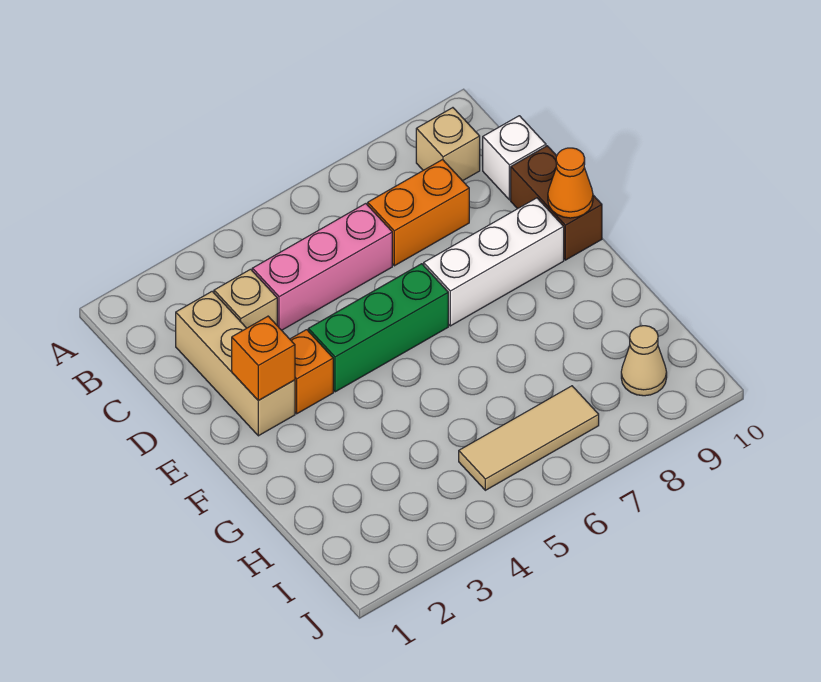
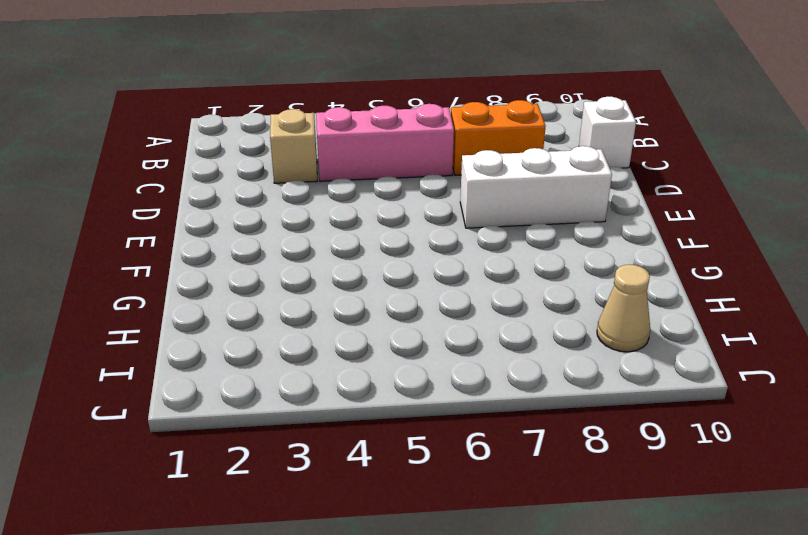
none -> tan 1x1 brick [416,108,480,181]
none -> tan 1x3 brick [176,291,295,436]
none -> brown 1x2 brick [511,146,602,260]

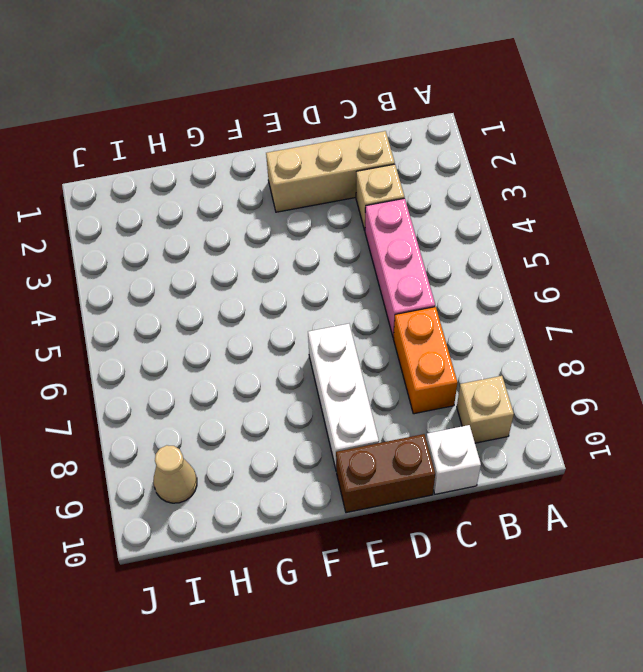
none -> orange 1x1 brick [290,330,333,414]
none -> green 1x3 brick [308,264,448,392]
none -> tan 1x3 tile [459,386,599,490]

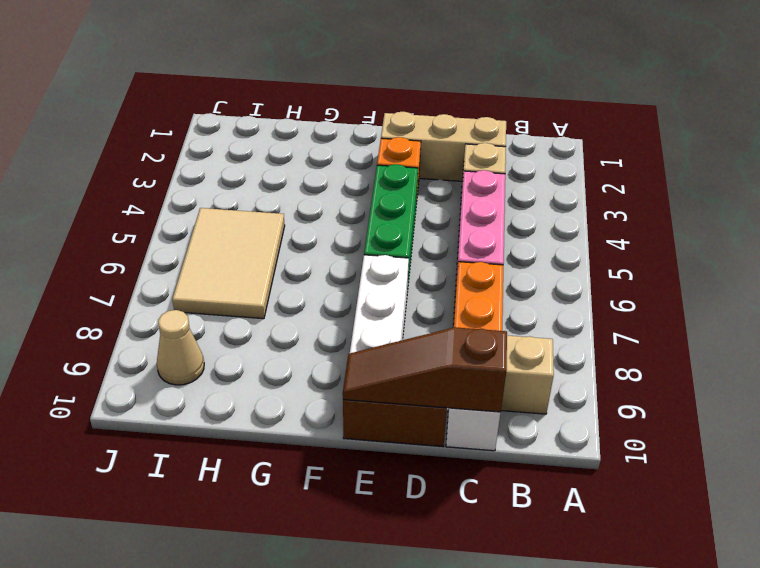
brown 1x3 slope [343,327,507,412] -> orange 1x1 cone [548,148,593,218]
tan 2x3 tile [172,208,285,319] -> tan 1x3 tile [459,386,599,490]
none -> orange 1x1 brick [232,316,295,401]

